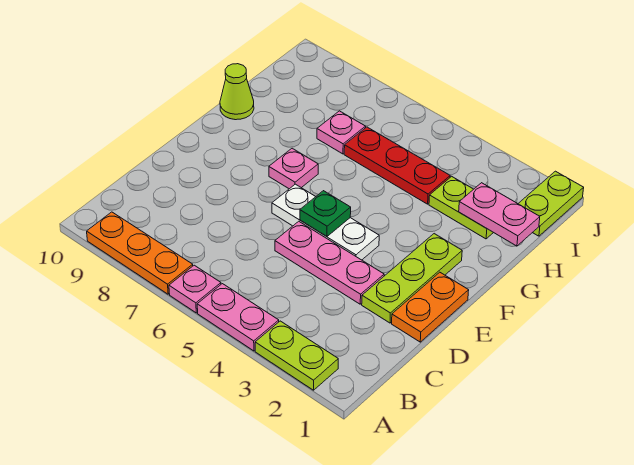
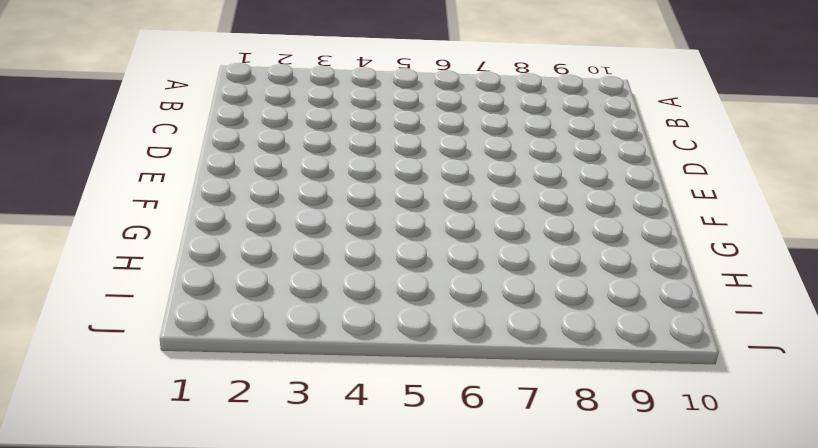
none -> lime 1x2 plate [255,321,338,390]
none -> pink 1x2 plate [197,284,279,351]
none -> pink 1x1 plate [169,265,221,313]

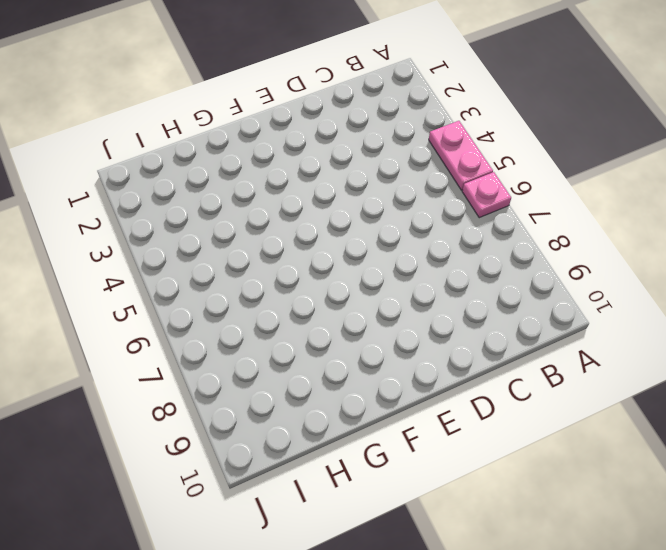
none -> lime 1x2 plate [255,321,338,390]
none -> orange 1x3 plate [87,212,193,294]
none -> orange 1x2 plate [392,272,469,342]

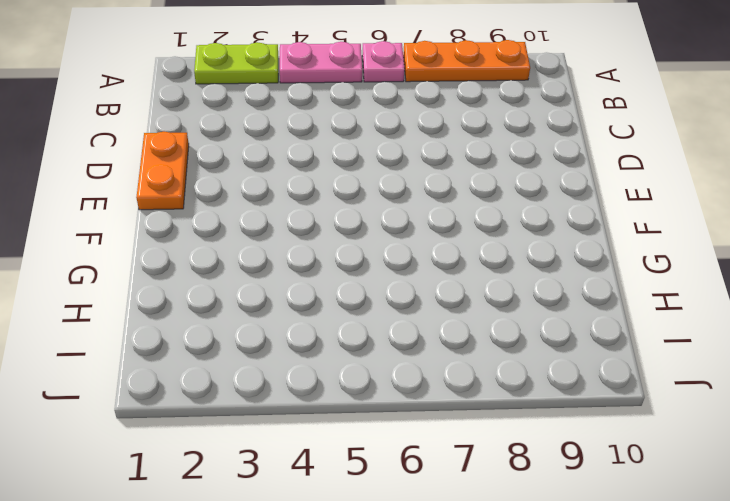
none -> lime 1x3 plate [362,234,462,323]
none -> pink 1x3 plate [275,221,384,304]
none -> white 1x3 plate [272,184,379,260]

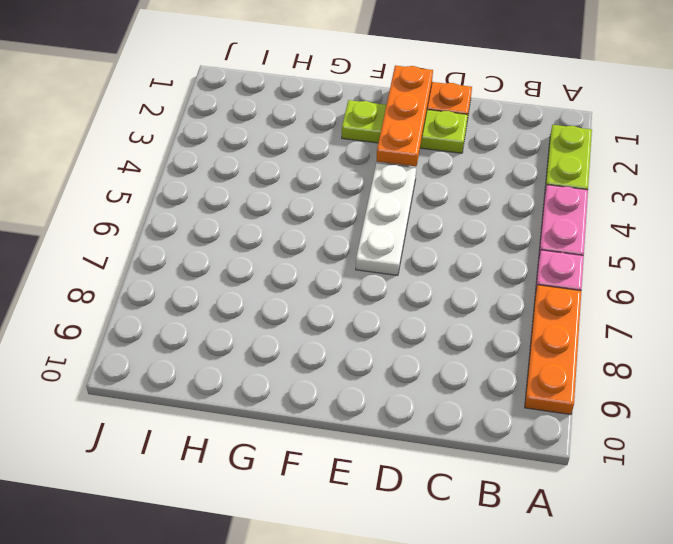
orange 1x3 plate [377,66,433,166] -> none
none -> pink 1x3 plate [275,221,384,304]
none -> pink 1x1 plate [269,148,318,189]
none -> lime 1x1 cone [220,64,254,120]

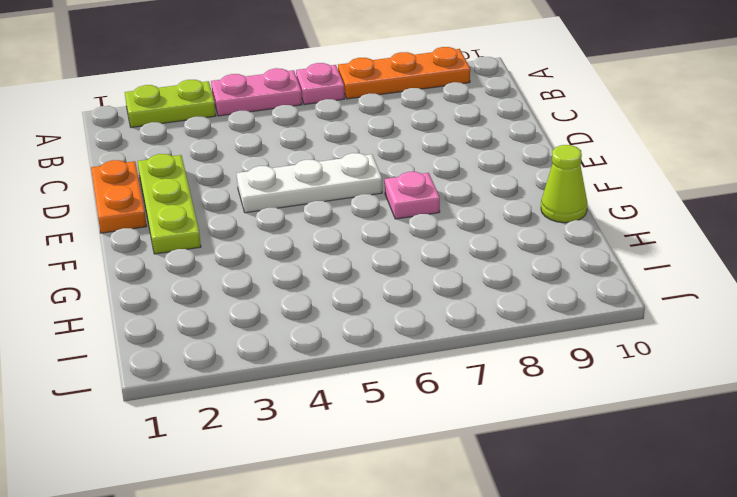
none -> pink 1x3 plate [275,221,384,304]
none -> lime 1x2 plate [429,176,493,239]
none -> red 1x3 plate [344,127,450,204]

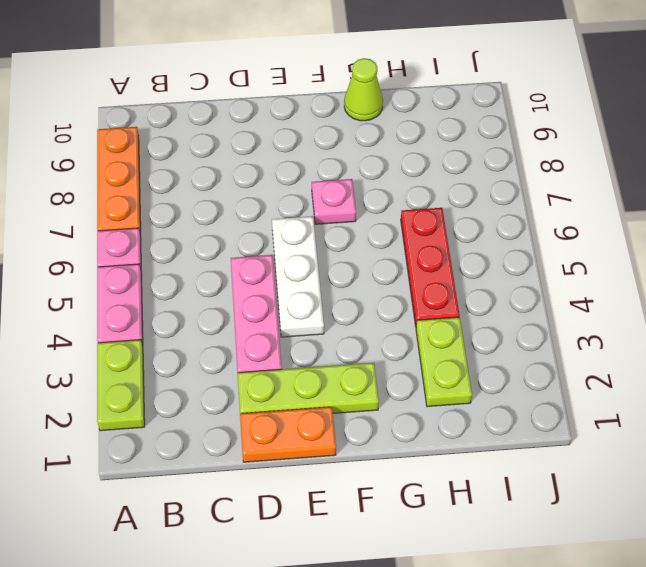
none -> pink 1x1 plate [317,111,366,154]
none -> lime 1x2 plate [518,171,584,236]
none -> green 1x1 plate [300,191,351,236]

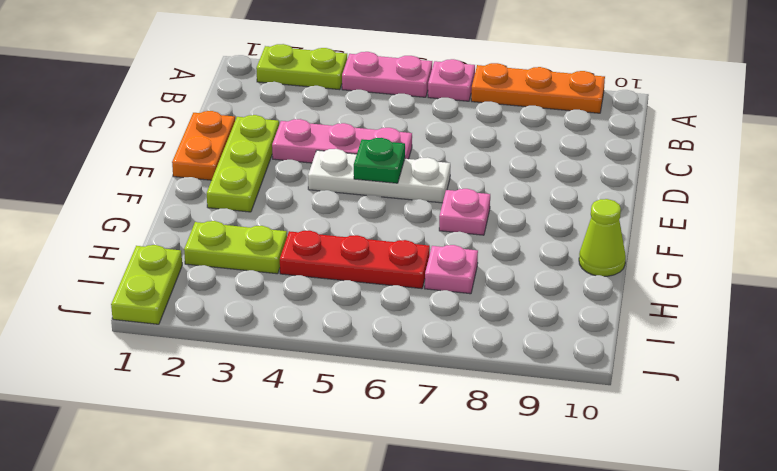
none -> pink 1x2 plate [459,183,540,246]

